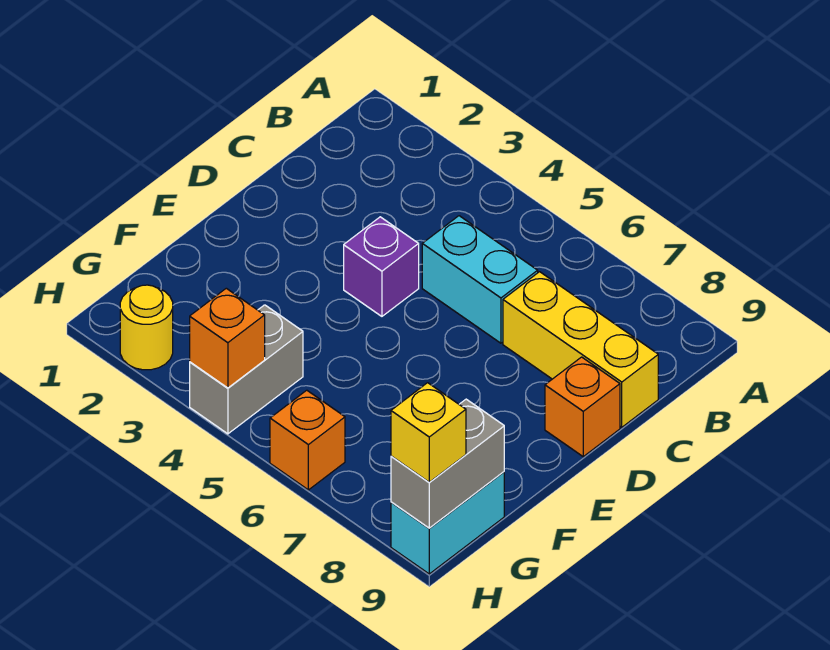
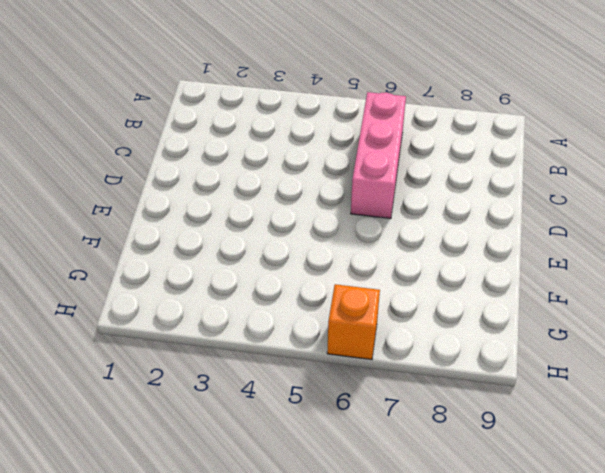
pink 1x3 brick [351,92,406,219] -> cyan 1x2 brick [422,216,538,343]
none -> yellow 1x3 brick [503,272,658,427]
none -> purple 1x1 brick [344,217,419,316]

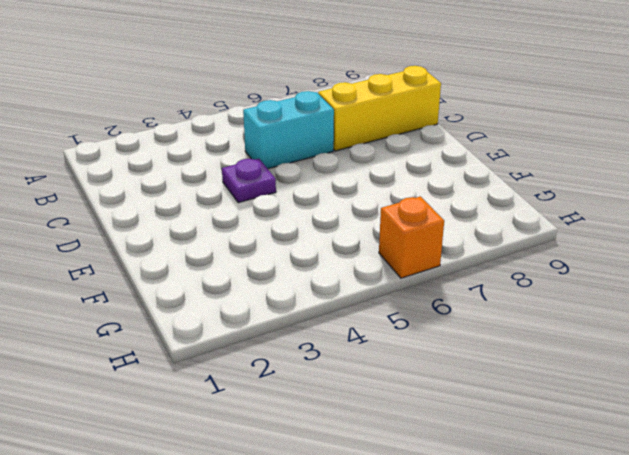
purple 1x1 plate [222,159,276,203] -> purple 1x1 brick [344,217,419,316]
none -> orange 1x1 brick [545,357,620,457]
none -> grey 1x2 brick [190,305,303,434]

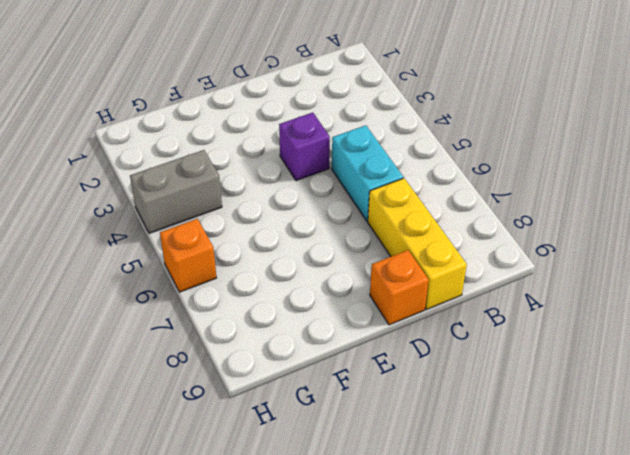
none -> cyan 1x2 brick [391,472,504,574]
none -> yellow 1x1 round brick [120,285,173,370]

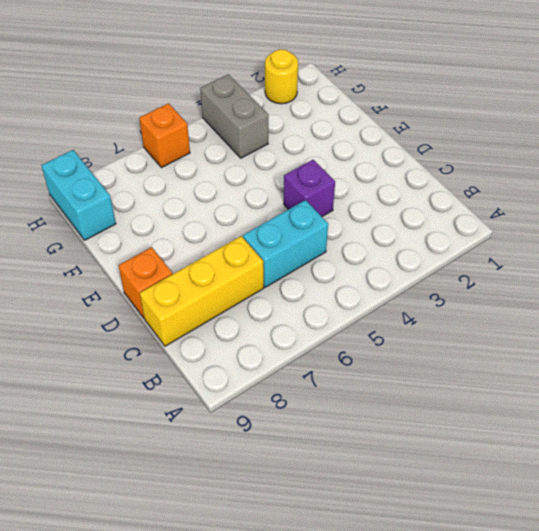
none -> grey 1x2 brick [391,399,504,528]
none -> orange 1x1 brick [190,288,265,388]

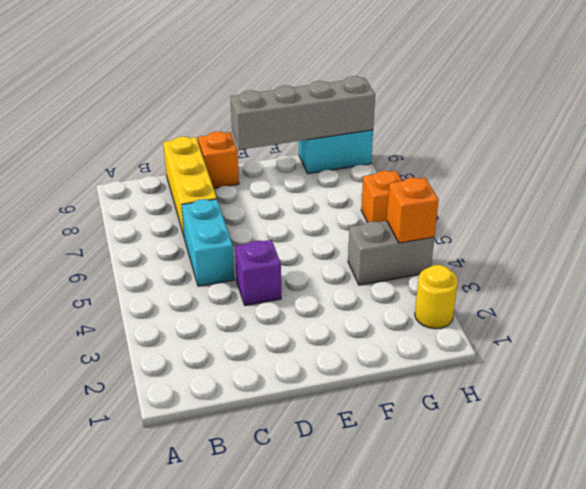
grey 1x4 brick [231,76,375,150] -> grey 1x2 brick [391,399,504,528]
none -> yellow 1x1 brick [391,383,466,482]

